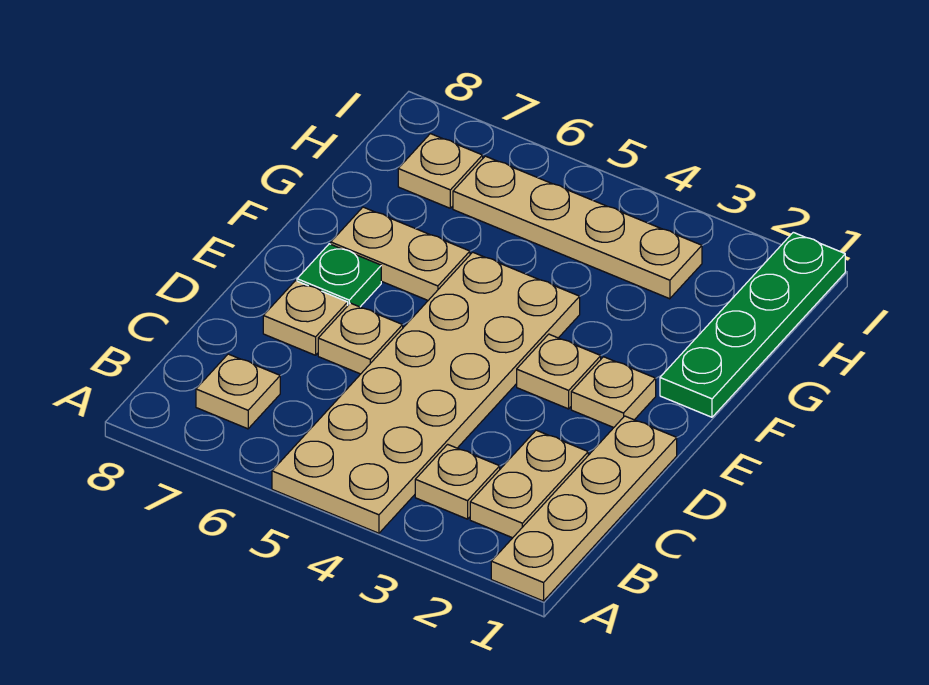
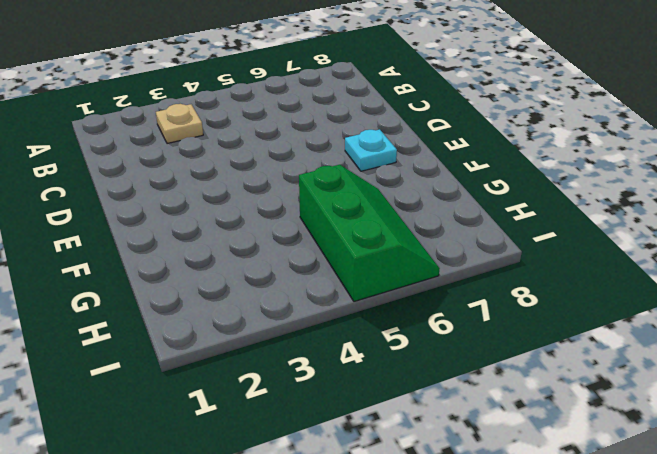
cyan 1x1 plate [345,129,397,171] -> green 1x1 plate [297,244,381,307]
green 2x3 slope [299,165,440,302] -> tan 1x4 plate [453,156,702,299]
none -> tan 1x4 plate [491,416,677,601]
none -> tan 2x6 plate [272,252,580,533]
none -> tan 1x2 plate [470,430,588,538]

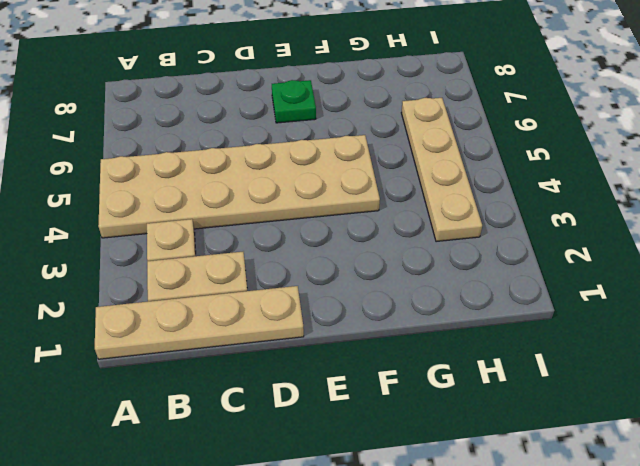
none -> tan 1x1 plate [196,354,280,429]
none -> tan 1x1 plate [318,303,403,374]
none -> tan 1x1 plate [263,281,348,355]

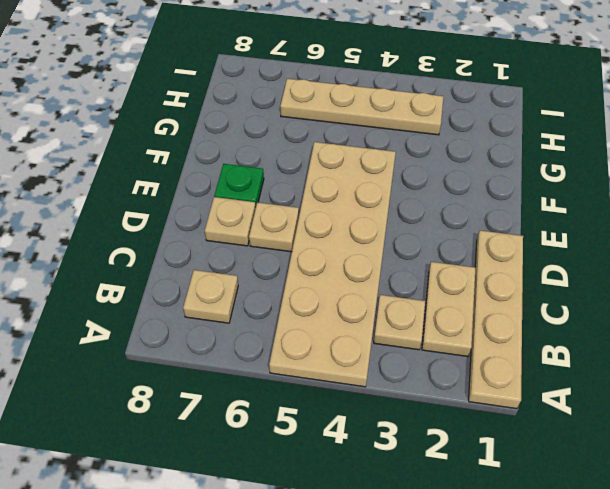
none -> tan 1x1 plate [571,357,656,428]
none -> tan 1x1 plate [517,334,601,409]
none -> green 1x4 plate [660,232,845,417]

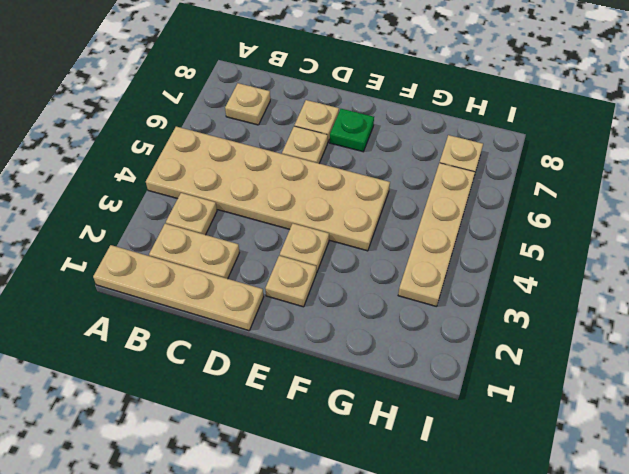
none -> green 1x4 plate [660,232,845,417]
none -> tan 1x2 plate [331,207,470,300]

